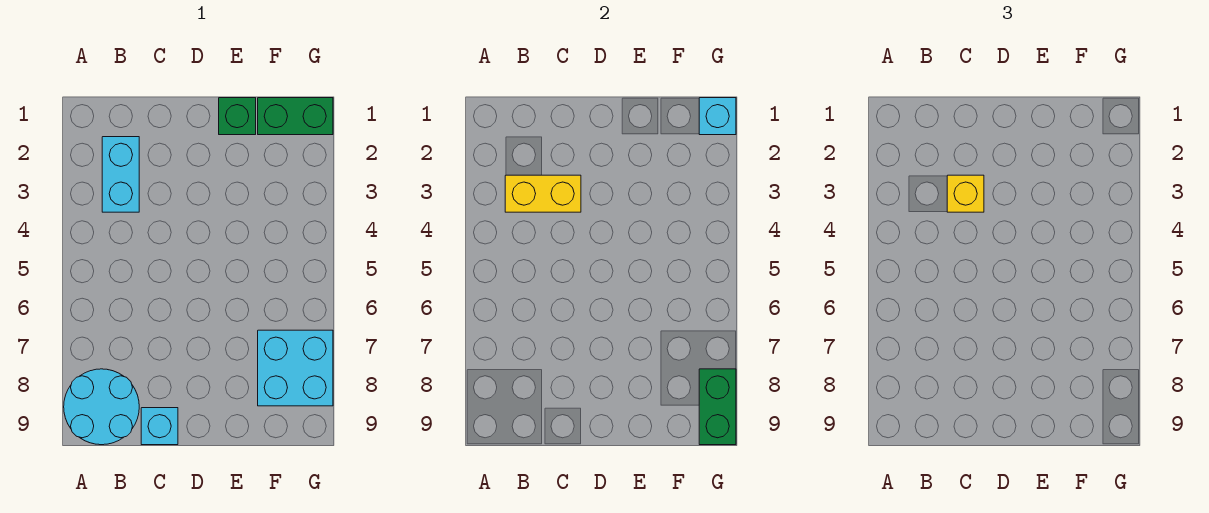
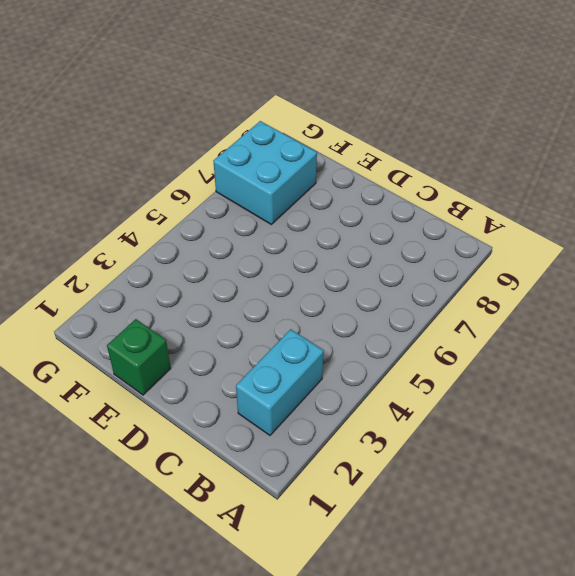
none -> cyan 2x2 round brick [64,369,139,445]
none -> cyan 1x1 brick [141,408,178,445]

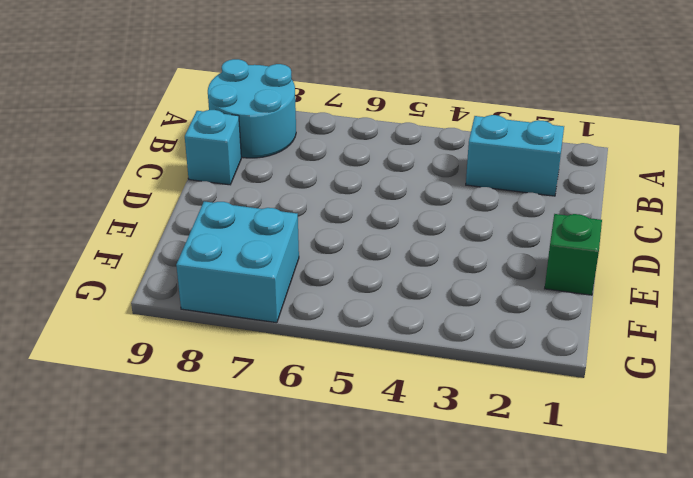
none -> green 1x2 brick [258,98,333,135]
none -> yellow 1x2 brick [505,175,581,212]

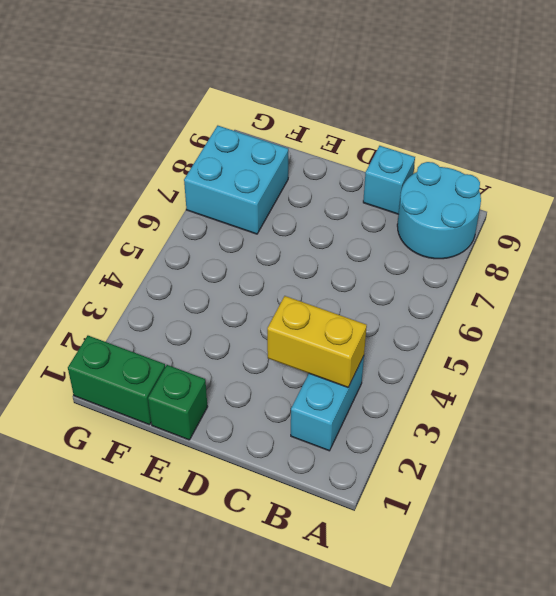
none -> cyan 1x1 brick [699,98,736,135]
none -> green 1x2 brick [699,369,736,445]

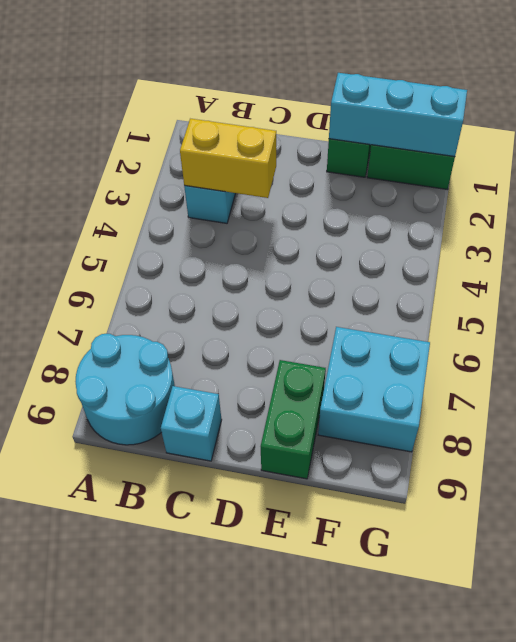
cyan 1x3 brick [329,73,467,157] -> cyan 1x1 brick [699,98,736,135]
green 1x2 brick [261,360,326,479] -> green 1x2 brick moved to [699,369,736,445]
none -> yellow 1x1 brick [947,175,984,212]

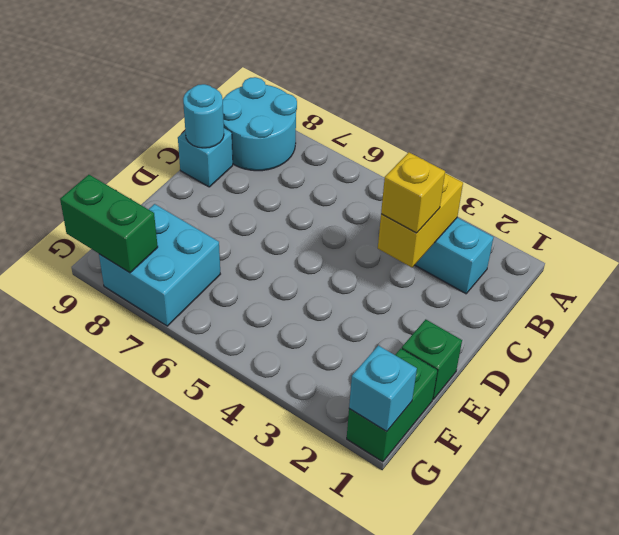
cyan 1x1 round brick [183,84,224,148] -> none

